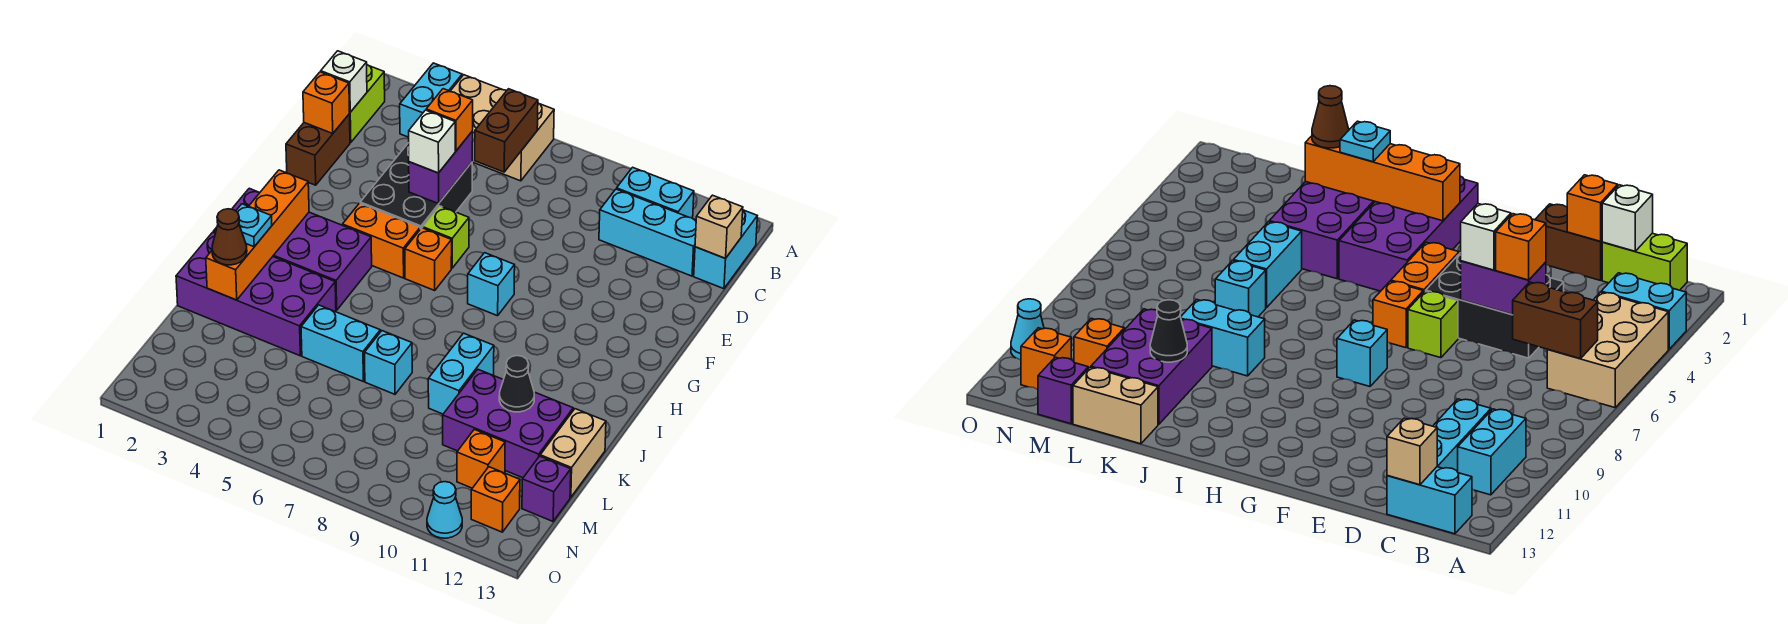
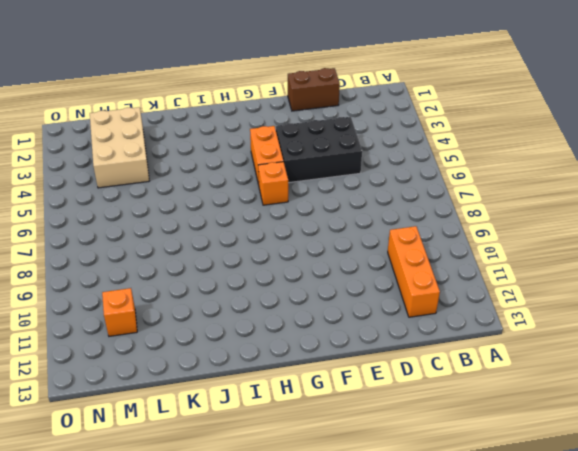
orange 1x3 brick [388,226,440,317] -> cyan 1x3 brick [599,189,696,276]
tan 2x3 brick [90,107,149,188] -> tan 2x3 brick moved to [450,75,554,181]
none -> cyan 1x2 brick [400,63,462,137]
none -> lime 1x2 brick [349,65,385,143]
none -> cyan 1x2 brick [617,167,694,218]
none -> cyan 1x2 brick [694,210,757,289]

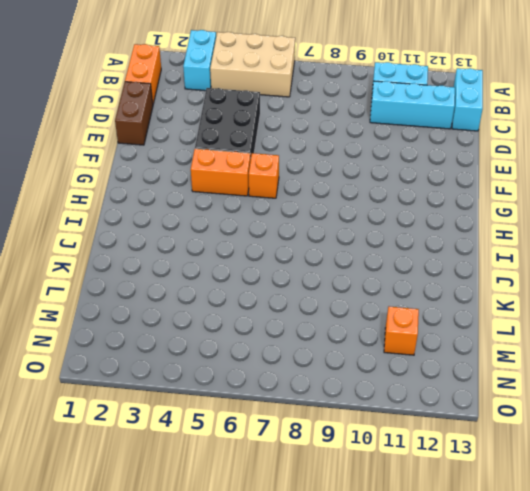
orange 1x2 brick [125,44,161,104] -> lime 1x2 brick [349,65,385,143]
none -> lime 1x1 brick [423,206,469,268]
none -> cyan 1x1 brick [468,253,515,316]
none -> purple 2x4 brick [213,188,372,310]
none -> purple 2x4 brick [176,232,336,356]

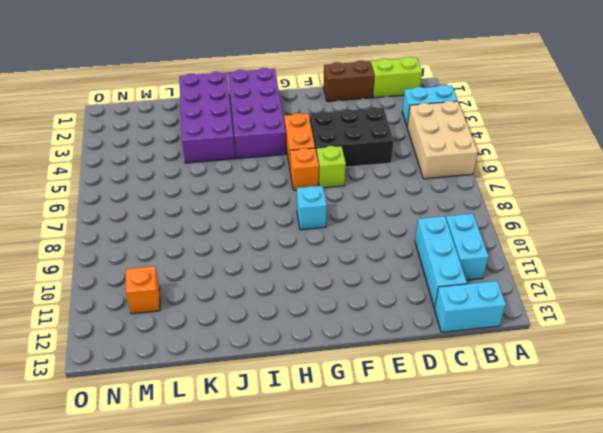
none -> cyan 1x2 brick [428,333,494,414]
none -> cyan 1x2 brick [301,305,380,381]
none -> cyan 1x1 brick [365,331,412,394]
none -> purple 2x3 brick [443,370,573,478]

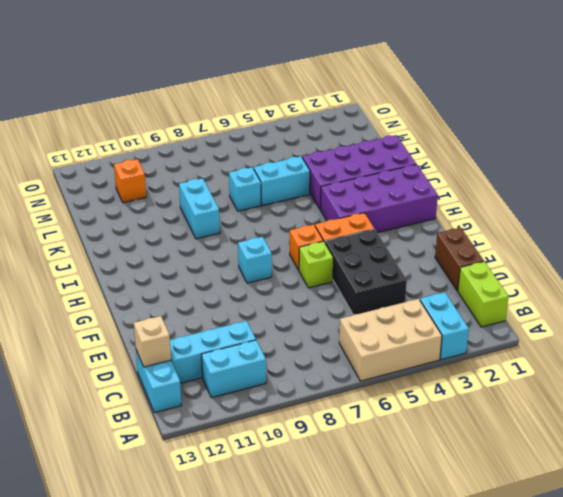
none -> purple 2x3 brick [443,370,573,478]
none -> tan 1x2 brick [540,409,606,497]
none -> purple 1x1 brick [522,456,571,521]
none -> orange 1x1 brick [471,467,520,532]

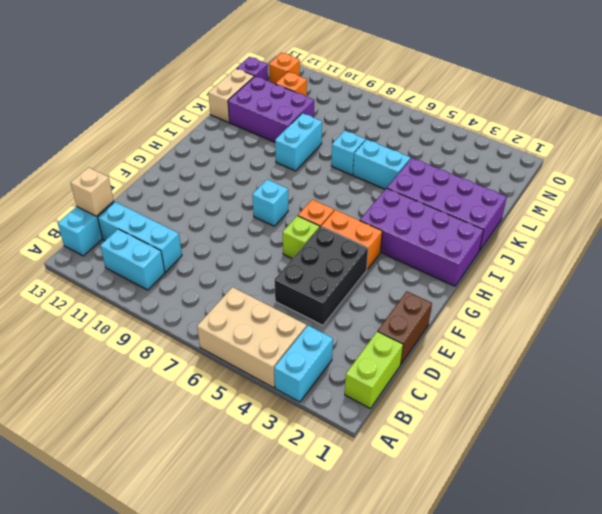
none -> cyan 1x1 cone [427,482,462,538]
none -> brown 1x2 brick [475,89,538,172]
none -> white 1x1 brick [321,51,367,112]
none -> orange 1x1 brick [303,72,350,133]

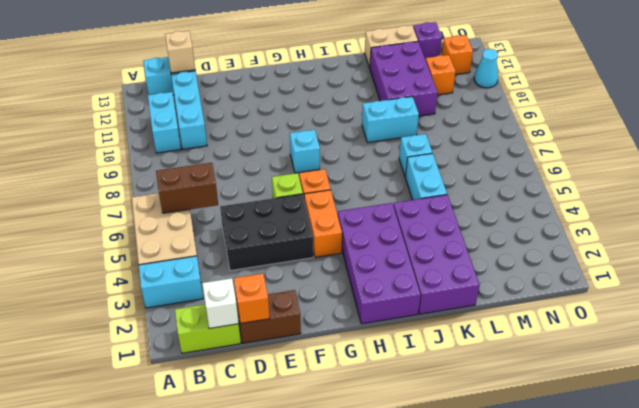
none -> purple 1x2 brick [409,131,473,204]
none -> orange 1x4 brick [206,170,309,300]
none -> black 1x1 cone [499,356,534,412]
none -> orange 1x1 brick [426,89,473,151]

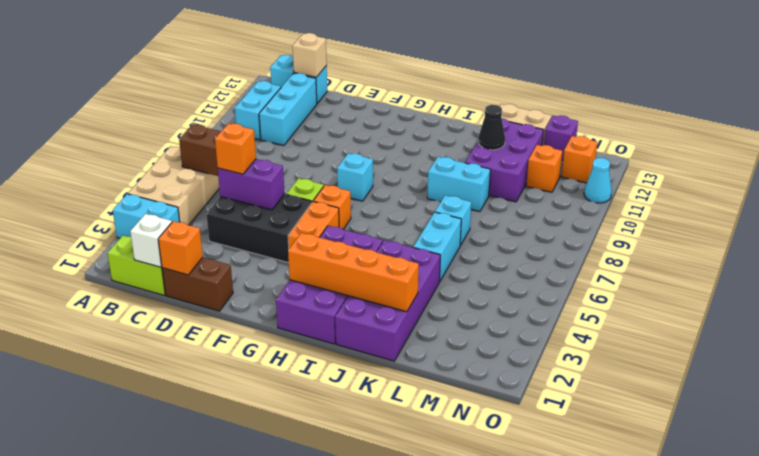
none -> white 1x1 brick [409,110,455,173]
none -> cyan 1x1 plate [236,204,272,247]
none -> brown 1x1 cone [212,209,247,265]

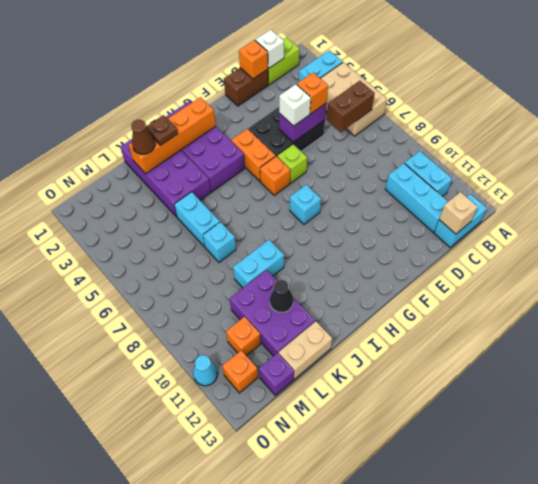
brown 1x1 plate [146,115,178,145] -> cyan 1x1 plate [236,204,272,247]

